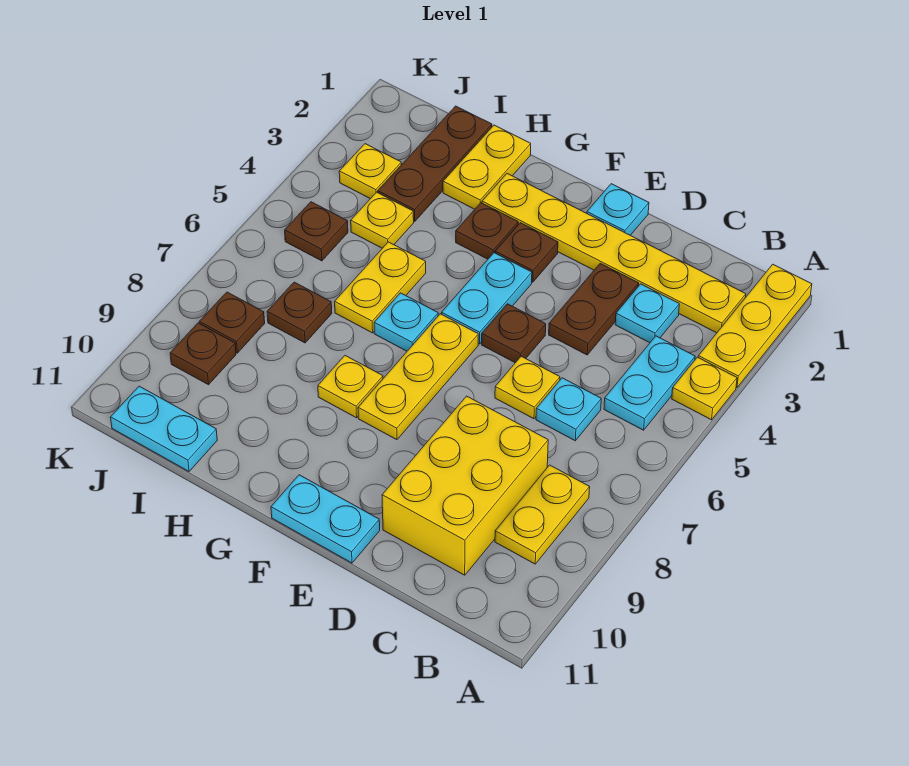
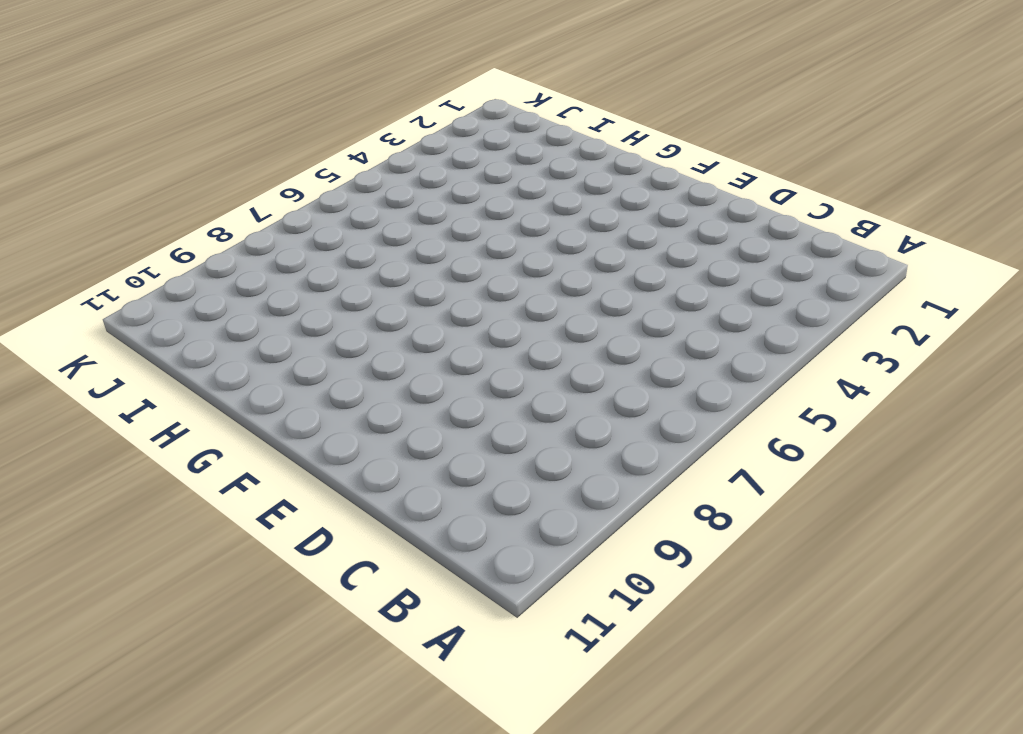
none -> yellow 1x3 plate [698,264,812,388]
none -> yellow 1x1 plate [672,357,737,420]
none -> yellow 1x6 plate [482,174,746,333]

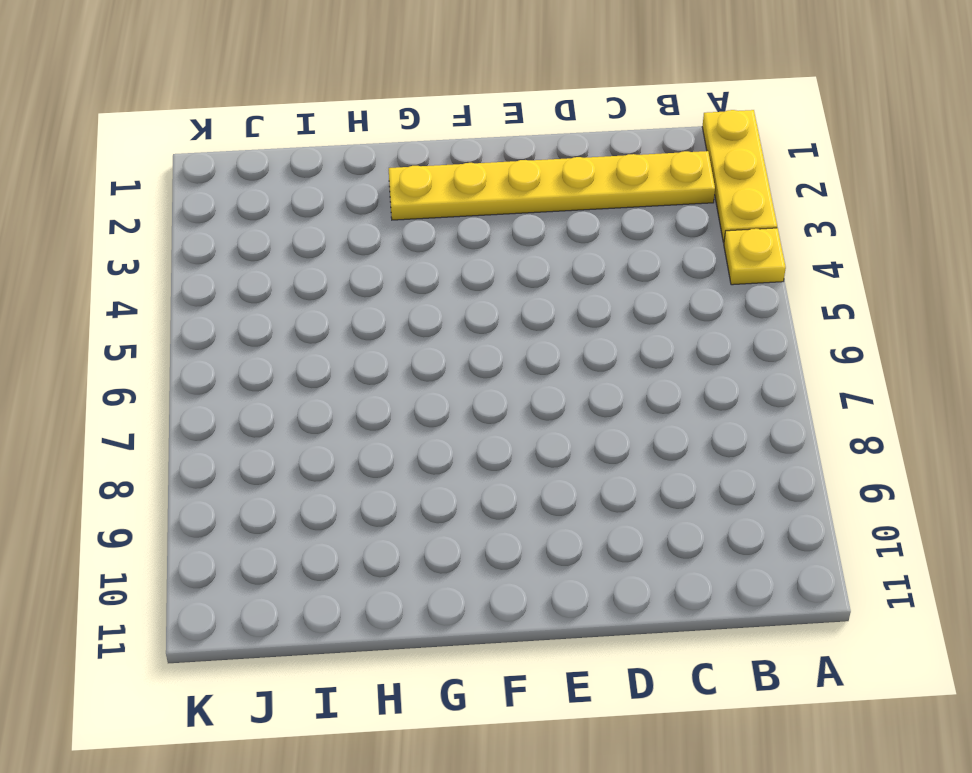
none -> cyan 1x2 plate [604,336,695,430]
none -> yellow 1x2 plate [495,465,590,564]
none -> cyan 1x1 plate [615,284,679,343]

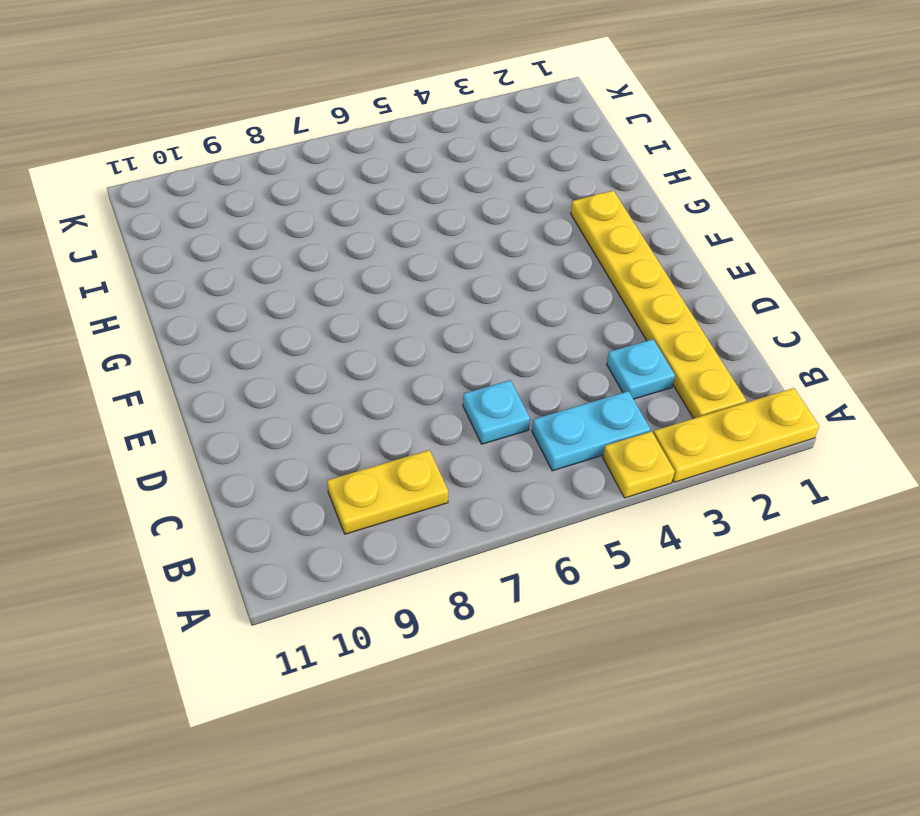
none -> yellow 2x3 brick [382,396,548,575]
none -> brown 1x2 plate [549,263,639,355]
none -> yellow 1x1 plate [495,356,560,419]

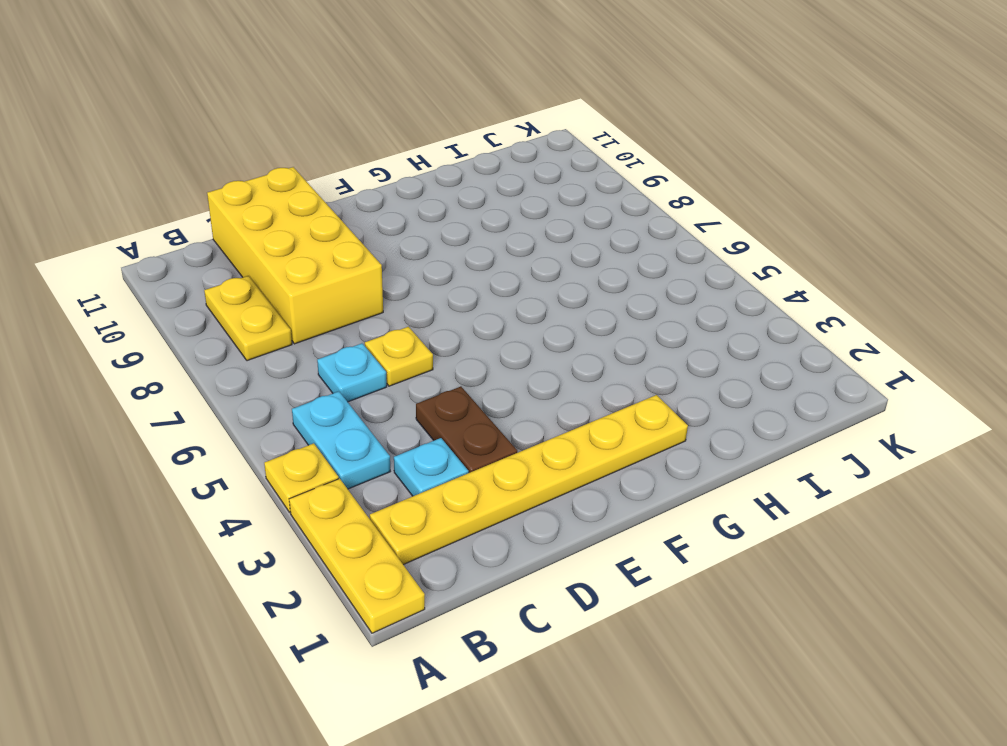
yellow 2x4 brick [207,167,383,344] -> yellow 2x3 brick [382,396,548,575]
none -> cyan 1x1 plate [587,184,649,235]
none -> brown 1x1 plate [482,304,546,363]
none -> cyan 1x2 plate [271,475,380,563]

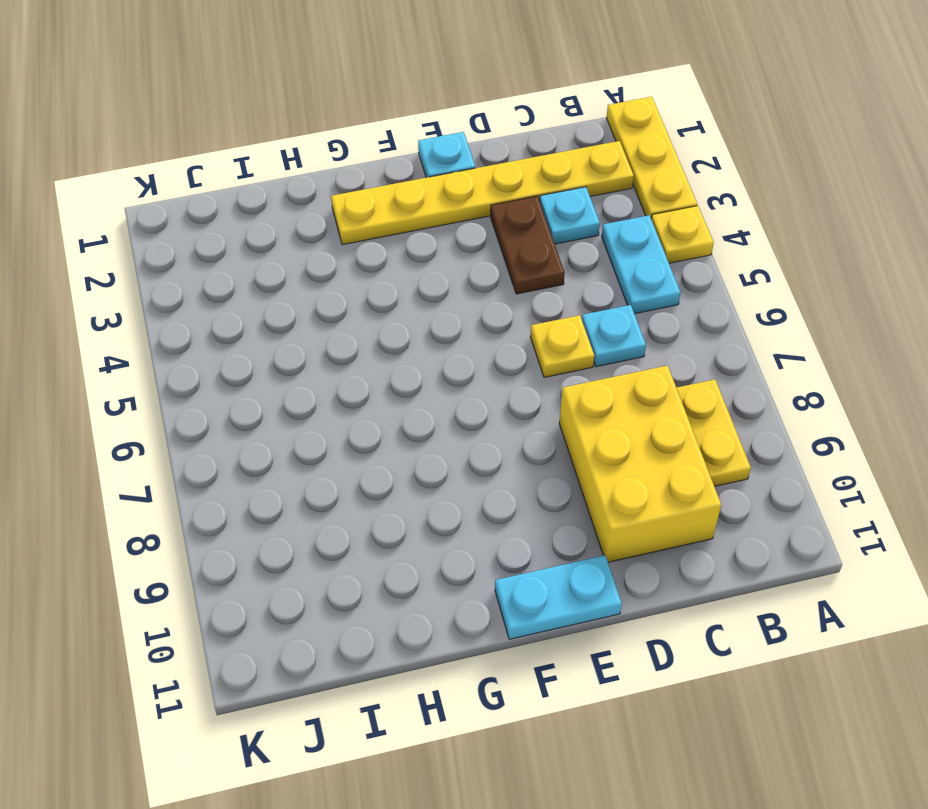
none -> brown 1x1 plate [482,304,546,363]
none -> brown 1x1 plate [495,223,558,282]
none -> cyan 1x2 plate [442,253,532,344]

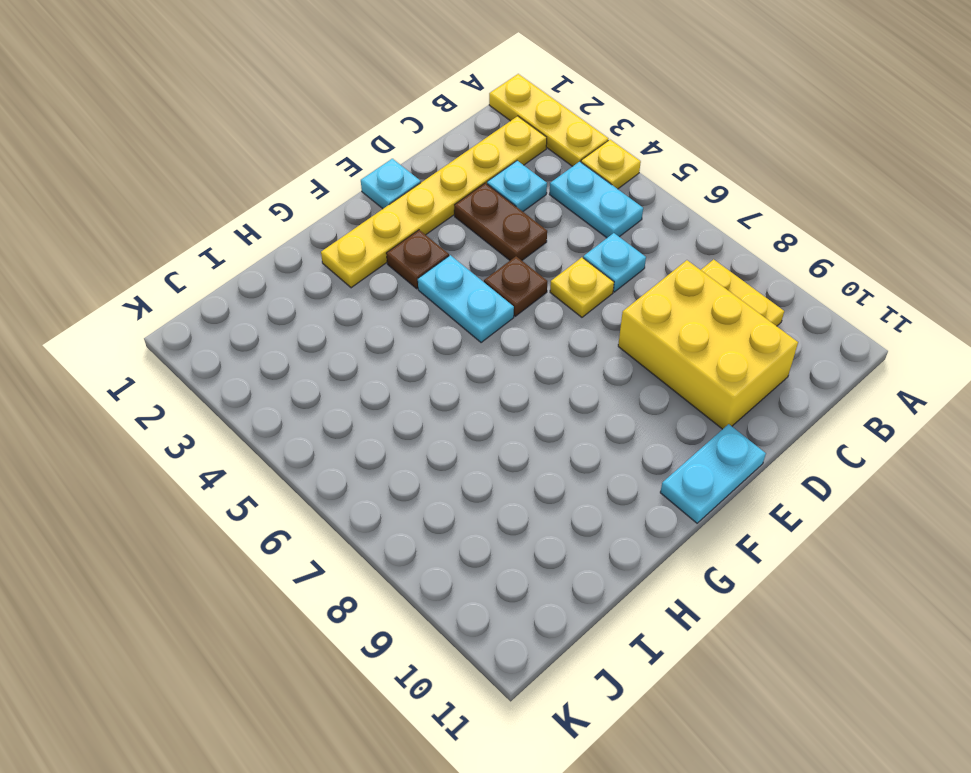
none -> yellow 1x3 plate [358,314,478,440]
none -> brown 1x1 plate [456,203,518,259]
none -> cyan 1x1 plate [374,293,438,351]

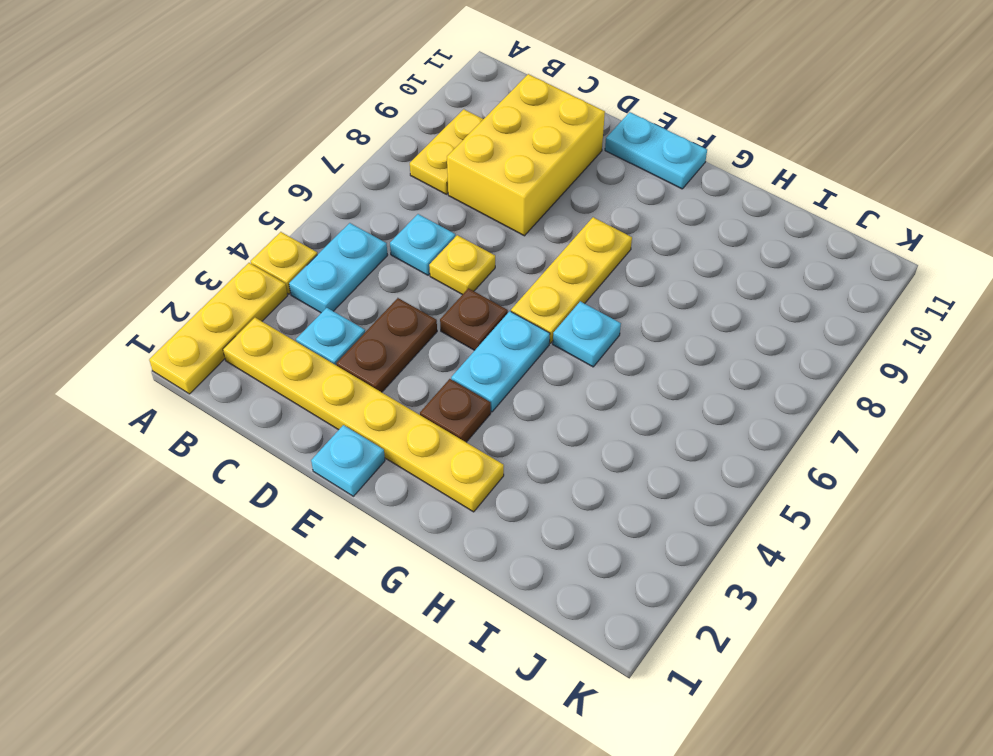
none -> brown 1x1 plate [456,203,518,259]
none -> yellow 1x1 plate [318,356,383,418]
none -> yellow 1x2 plate [443,125,531,209]

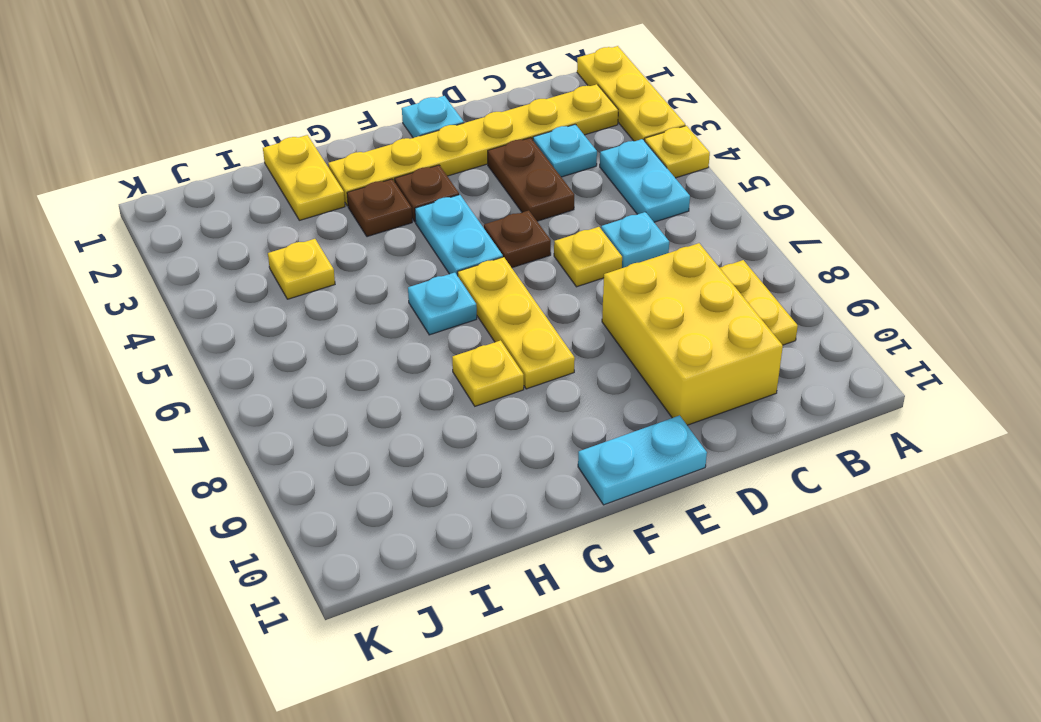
none -> yellow 1x2 plate [335,242,426,333]
none -> brown 1x3 plate [378,106,492,221]
none -> brown 1x1 plate [267,282,332,343]

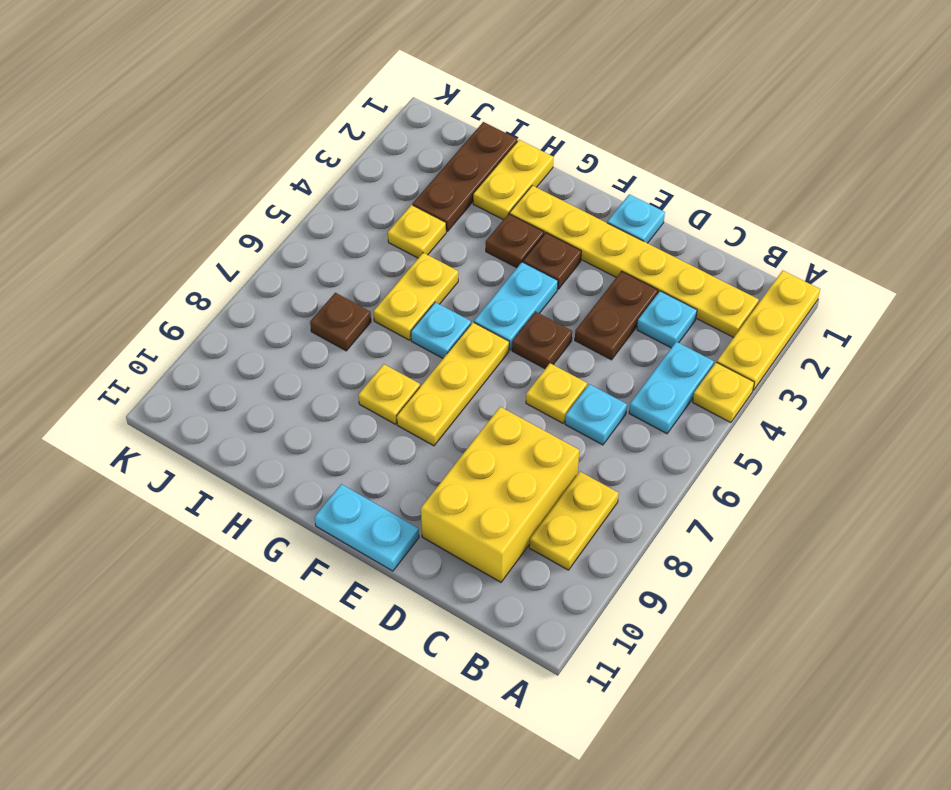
none -> cyan 1x2 plate [111,386,217,471]
none -> yellow 1x1 plate [339,144,401,199]
none -> brown 1x1 plate [285,202,348,261]

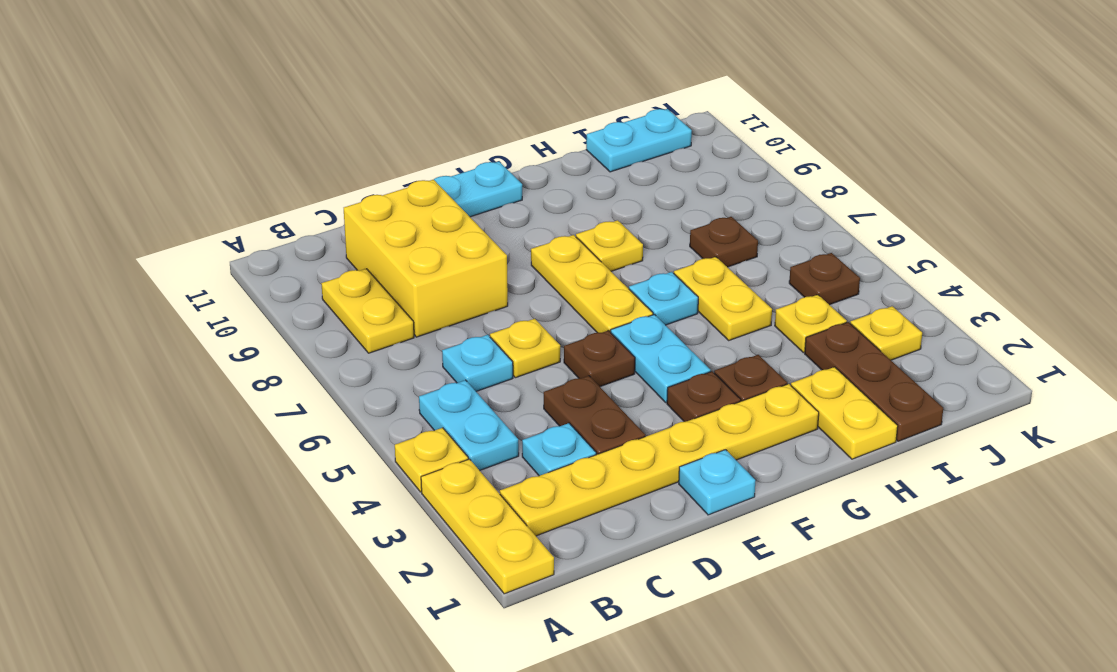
none -> brown 1x1 plate [199,292,265,353]
none -> brown 1x1 plate [170,323,236,385]

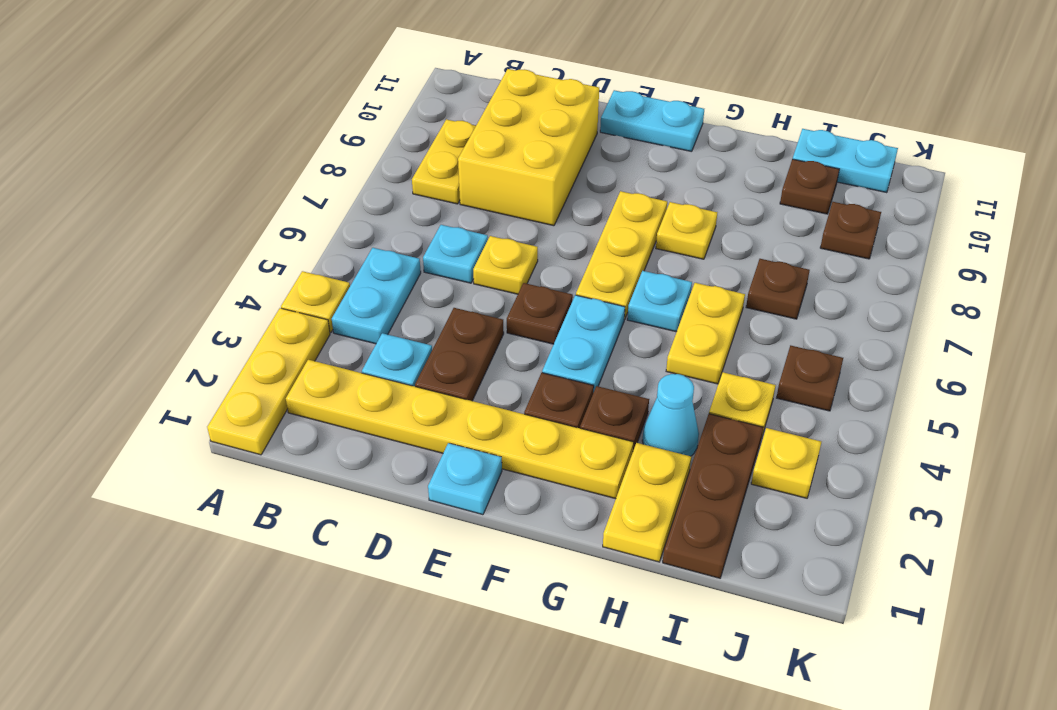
cyan 1x1 cone [642,374,699,456] -> none
brown 1x1 plate [780,159,839,214] -> brown 1x1 plate moved to [199,292,265,353]

